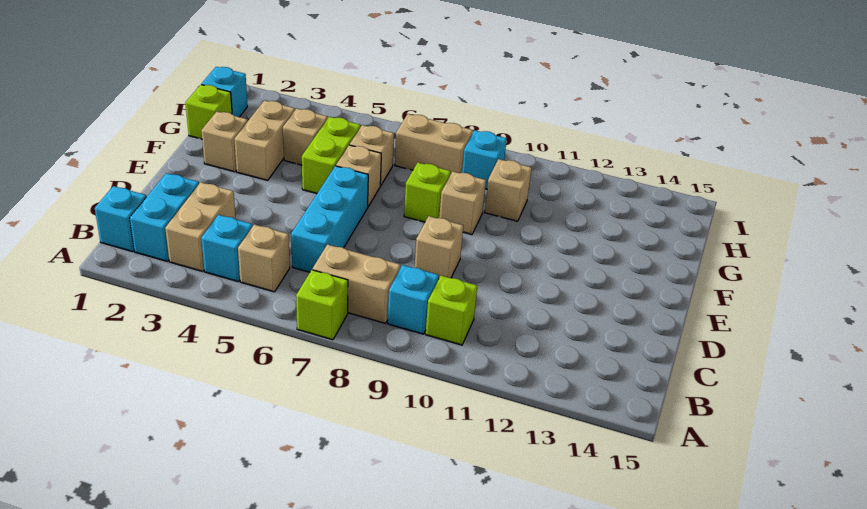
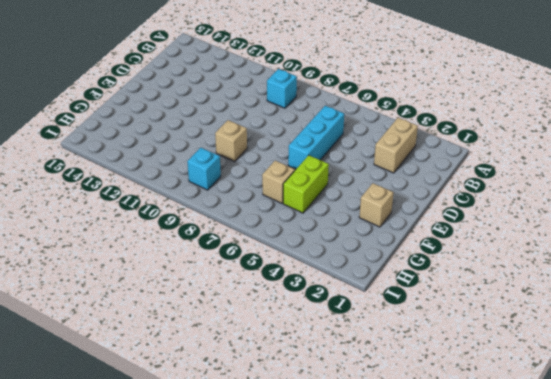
none -> lime 1x1 brick [296,270,348,340]
none -> cyan 1x1 brick [95,186,146,252]
none -> cyan 1x2 brick [130,173,199,261]

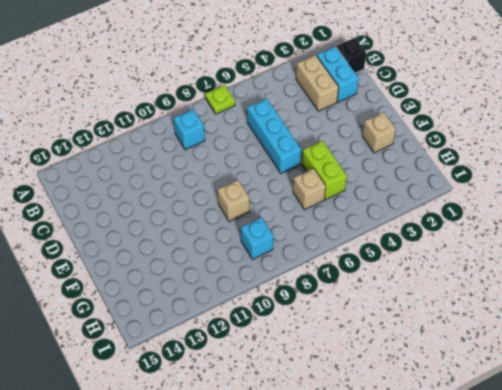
lime 1x1 plate [205,85,235,114] -> lime 1x1 brick [296,270,348,340]
black 1x1 brick [336,38,366,73] -> cyan 1x1 brick [95,186,146,252]
none -> cyan 1x1 brick [201,215,253,282]
none -> tan 1x1 brick [238,225,290,292]
none -> tan 1x2 brick [312,245,400,323]

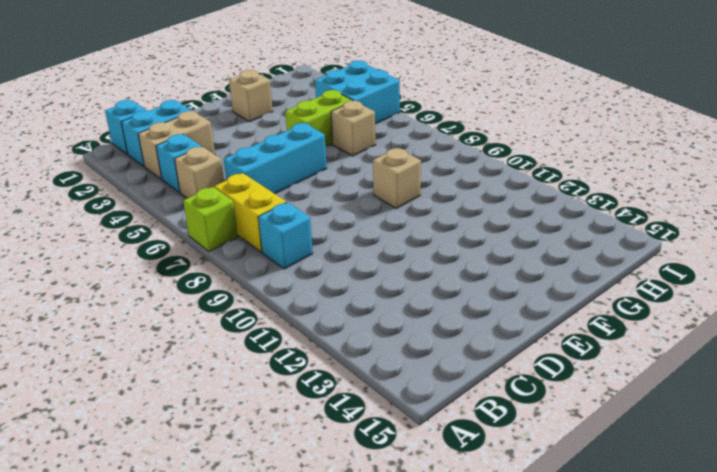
yellow 1x2 brick [214,173,286,252] -> tan 1x2 brick [312,245,400,323]
cyan 2x2 brick [315,61,400,124] -> none
none -> lime 1x1 brick [426,276,477,345]
none -> tan 1x1 brick [415,216,463,279]
none -> tan 1x2 brick [234,100,295,180]

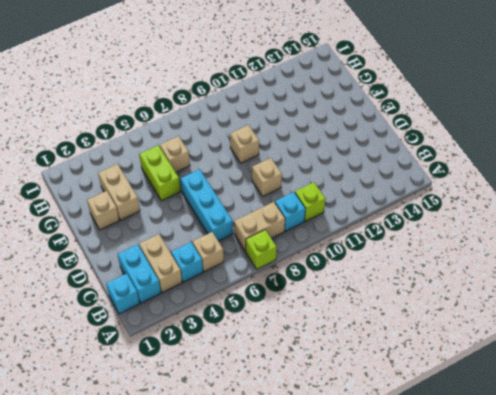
none -> tan 1x1 brick [336,145,381,206]
none -> lime 1x1 brick [404,163,451,222]
none -> lime 1x1 brick [185,85,232,139]

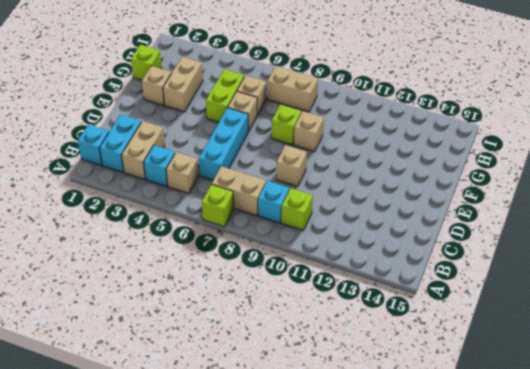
none -> tan 1x1 brick [283,109,328,165]
none -> tan 1x1 brick [485,159,531,221]
none -> cyan 1x1 brick [201,67,247,117]

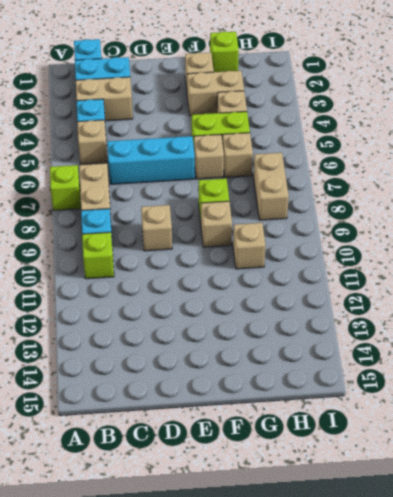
none -> cyan 1x1 brick [201,67,247,117]
none -> cyan 1x1 brick [462,130,507,189]

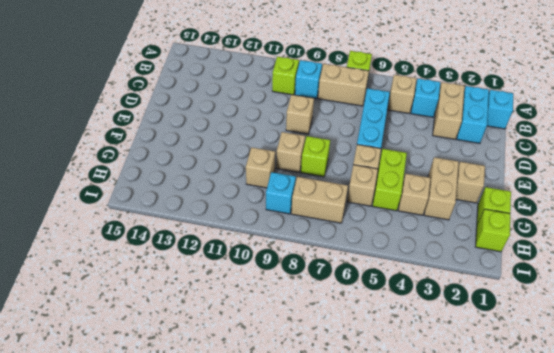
lime 1x1 brick [476,209,510,252] -> cyan 1x1 brick [201,67,247,117]

